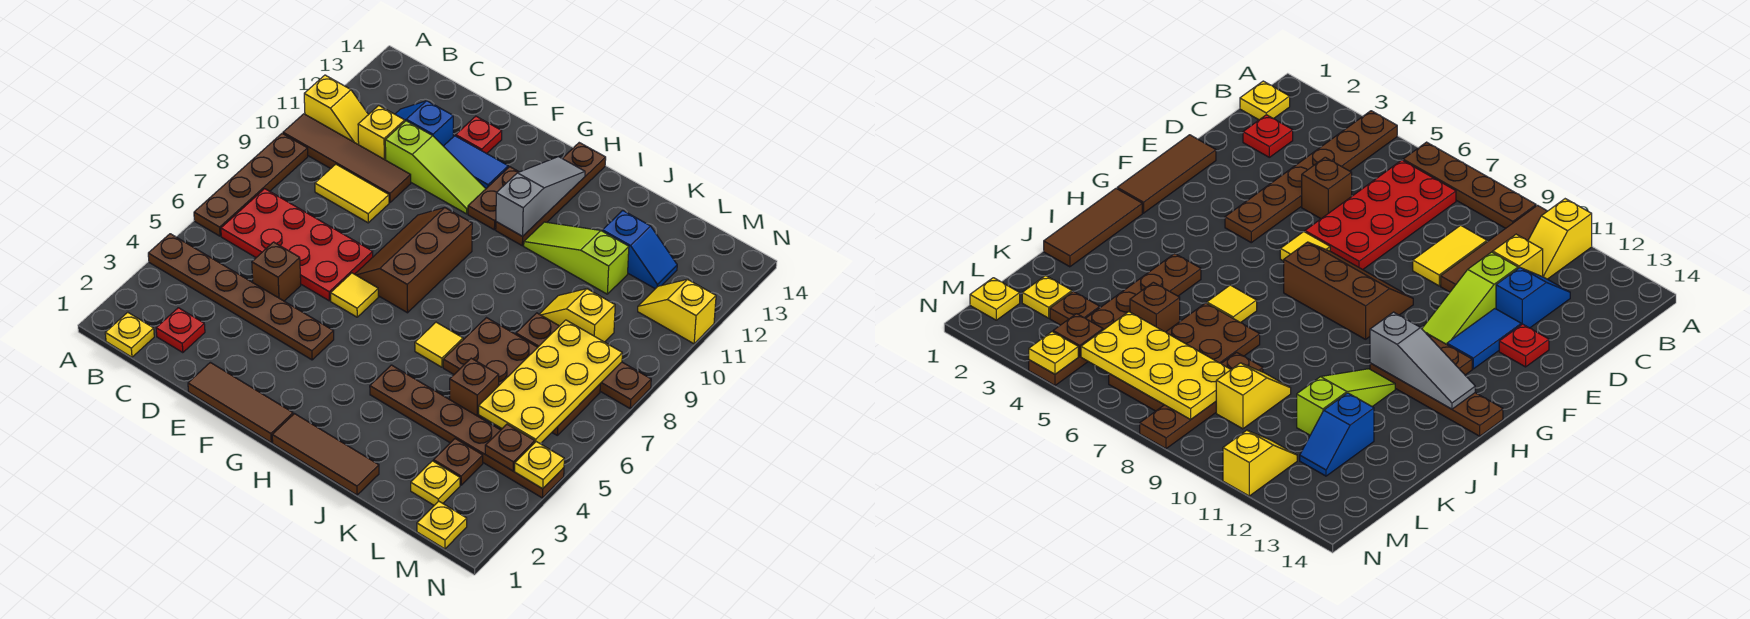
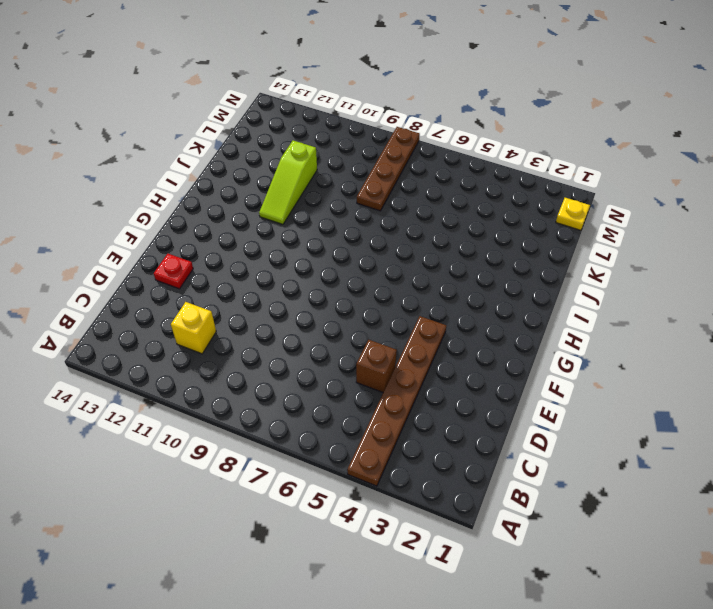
none -> brown 1x4 plate [194,133,308,236]
none -> brown 1x4 tile [283,114,411,202]
none -> yellow 1x2 slope [304,75,368,145]
none -> yellow 1x1 plate [105,312,154,357]

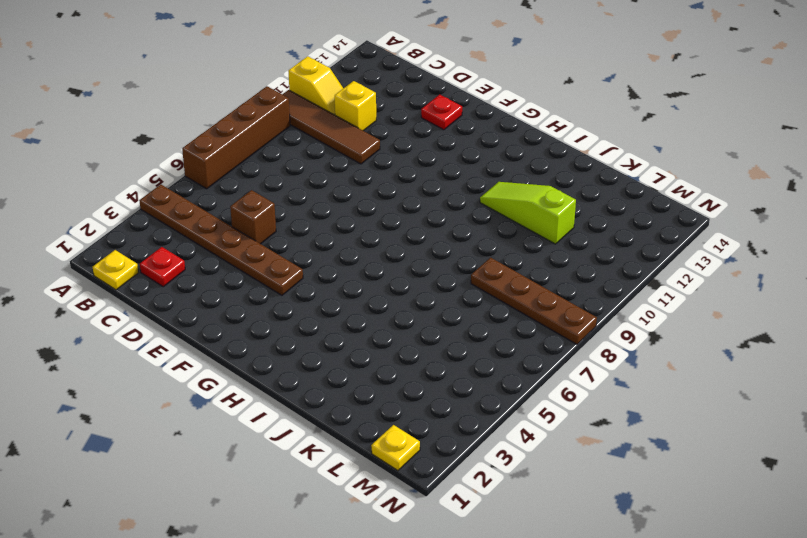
brown 1x4 brick [182,86,290,189] -> brown 1x4 plate [194,133,308,236]
none -> red 2x4 plate [221,189,373,301]
none -> yellow 1x2 tile [315,164,389,223]
none -> blue 1x2 slope [395,101,453,146]
none -> lime 1x3 slope [385,121,486,214]

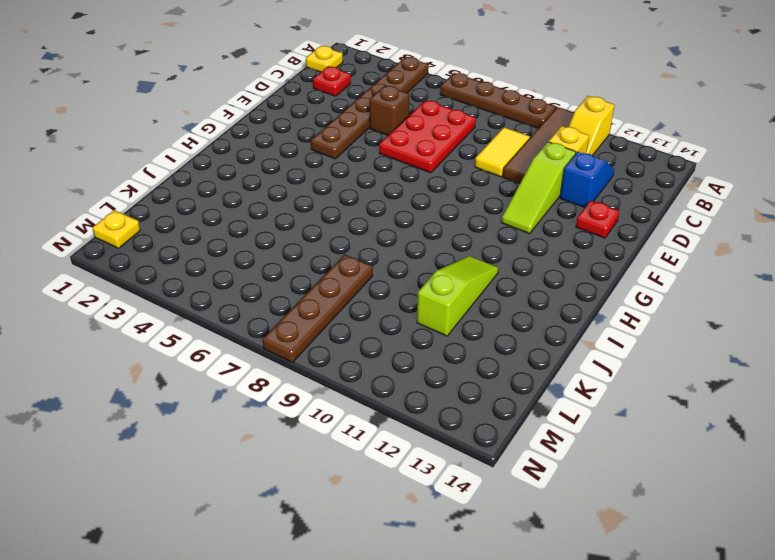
red 2x3 plate [379,100,476,173] -> red 2x4 plate [221,189,373,301]
none -> brown 1x3 tile [188,362,293,442]
none -> blue 1x2 tile [444,136,508,188]
none -> yellow 1x1 tile [331,273,378,317]
none -> brown 2x3 slope [355,208,472,313]

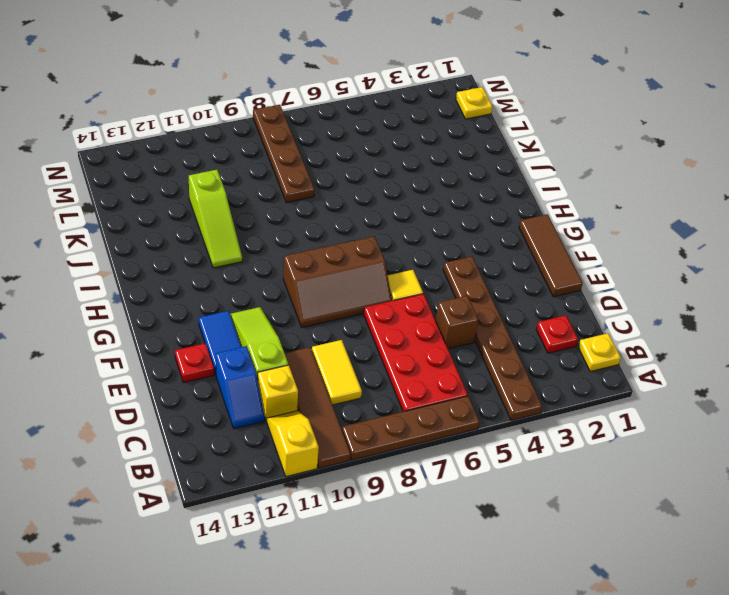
none -> brown 1x2 plate [468,167,519,230]
none -> brown 1x3 tile [272,414,379,495]
none -> brown 1x4 plate [496,143,606,246]
none -> brown 1x6 plate [370,365,564,498]

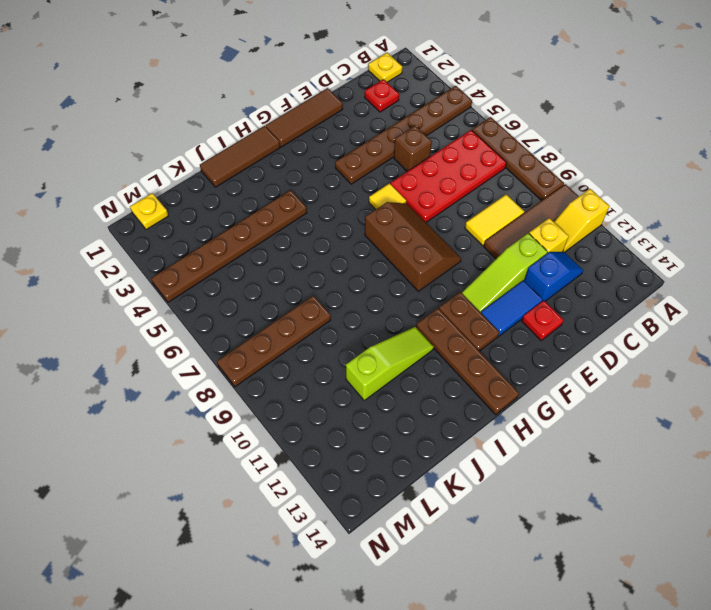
none -> yellow 1x1 tile [415,322,463,367]
none -> brown 2x4 plate [443,318,600,435]
none -> brown 1x1 brick [450,358,499,419]
none -> yellow 1x2 slope [540,289,615,342]

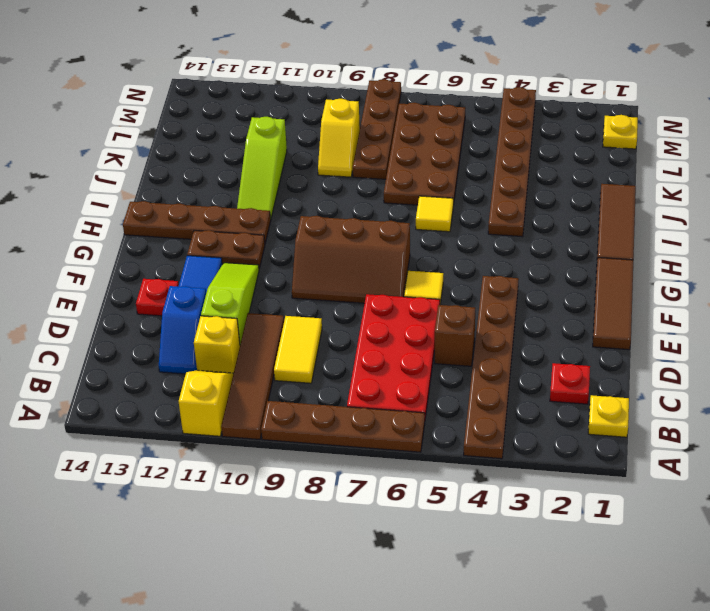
none -> brown 1x1 brick [450,358,499,419]
none -> blue 1x2 slope [603,210,677,289]
none -> yellow 1x1 plate [411,461,460,505]
none -> brown 1x1 plate [433,439,483,485]

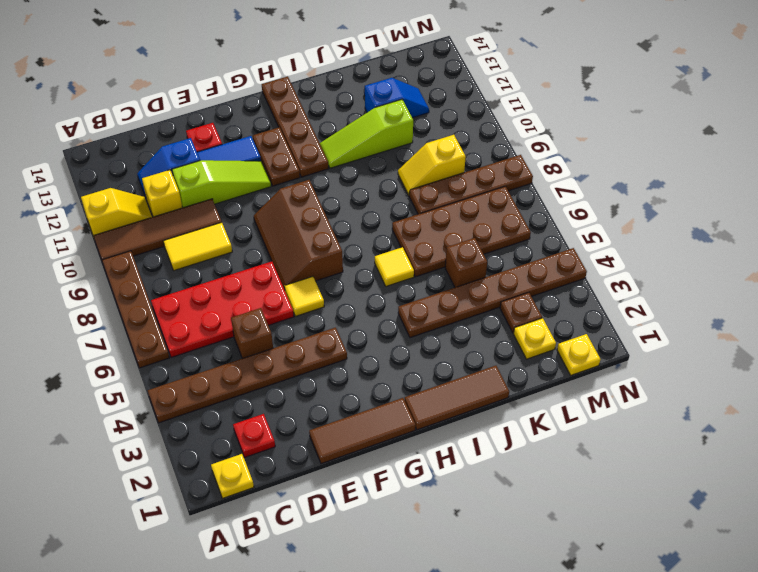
none -> yellow 1x2 slope [638,279,716,344]
none -> grey 1x3 slope [496,157,585,236]
none -> yellow 2x4 plate [479,320,622,444]
none -> brown 1x1 plate [485,424,535,471]

